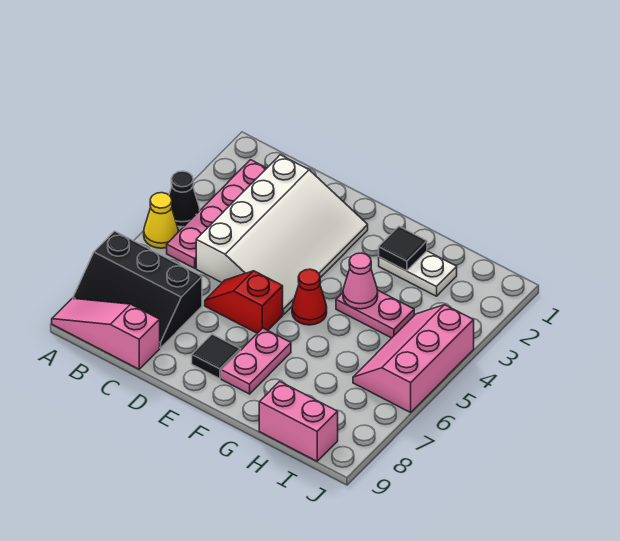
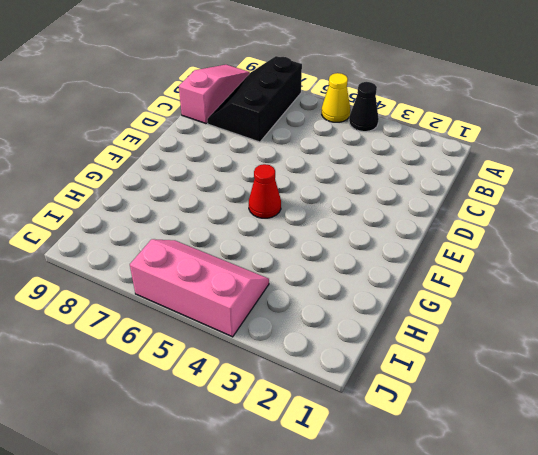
none -> pink 1x4 plate [167,160,267,268]
none -> white 3x4 slope [196,155,368,314]
none -> red 1x2 slope [205,271,283,333]

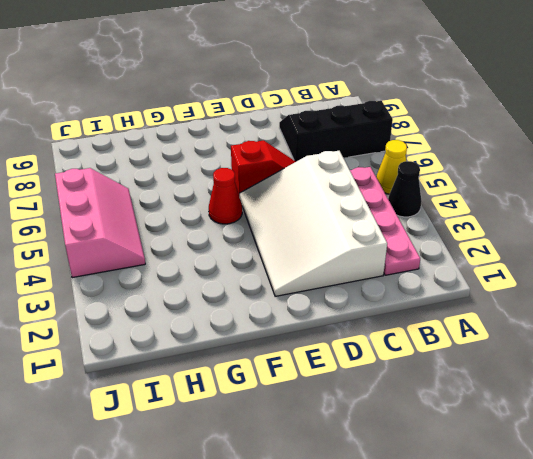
none -> pink 1x3 slope [52,298,160,369]
none -> black 1x1 tile [192,334,240,379]
none -> pink 1x2 plate [221,328,291,394]

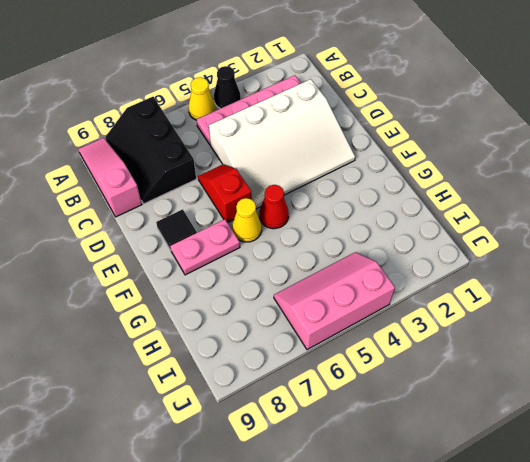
yellow 1x1 cone [232,198,262,242] -> none
none -> white 1x2 plate [379,251,457,296]
none -> pink 1x2 plate [336,291,414,338]
none -> pink 1x2 brick [259,381,338,461]

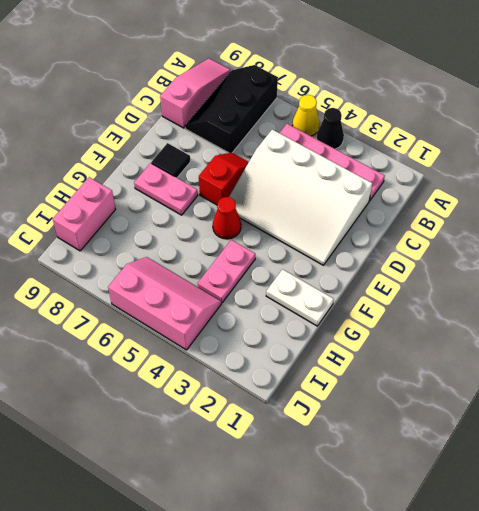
white 1x2 plate [266,269,334,326] -> white 1x2 plate turned to [379,251,457,296]
none -> black 1x1 tile [379,227,427,271]
none -> pink 1x1 cone [343,253,378,309]

